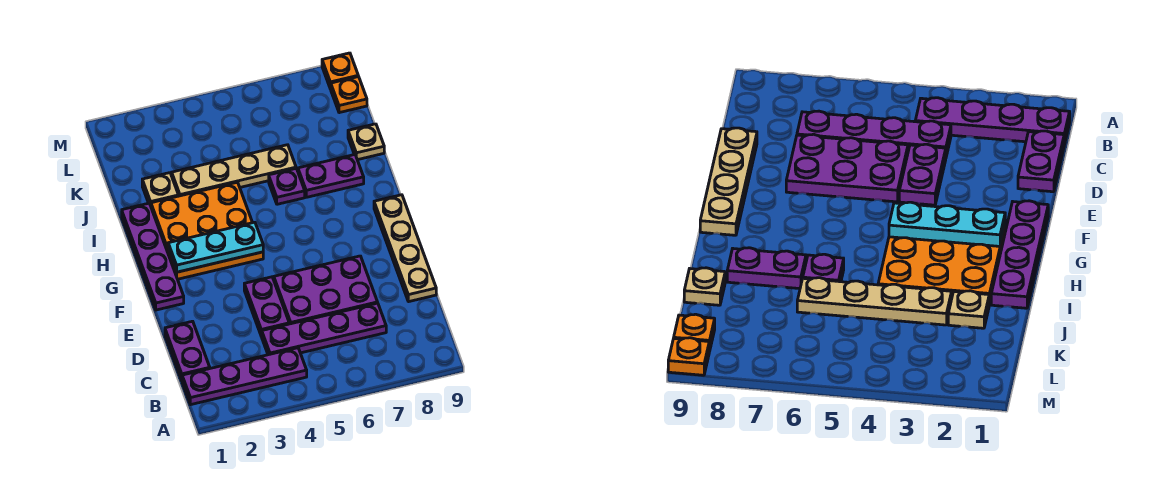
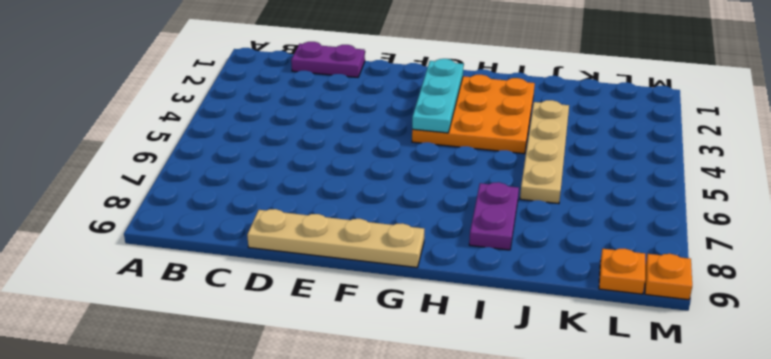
none -> purple 1x4 plate [182,348,307,404]
none -> purple 1x4 plate [261,303,386,355]
none -> purple 1x2 plate [244,277,289,336]

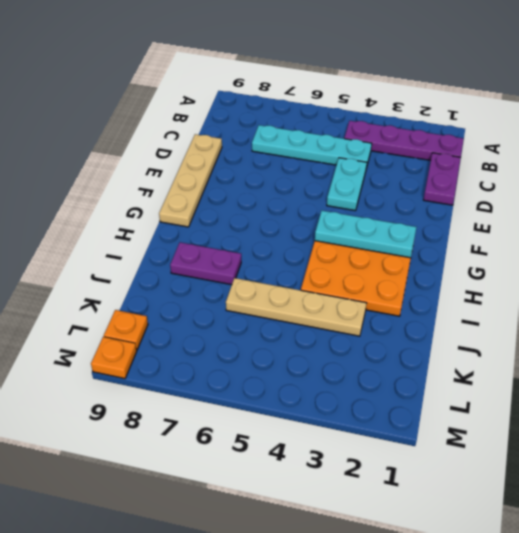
cyan 1x4 plate [252,125,372,168] -> purple 1x4 plate [261,303,386,355]
cyan 1x2 plate [327,158,367,211] -> purple 1x2 plate [244,277,289,336]
none -> purple 2x3 plate [274,256,378,324]
none -> purple 1x4 plate [122,203,184,310]
none -> purple 1x1 plate [269,169,305,204]

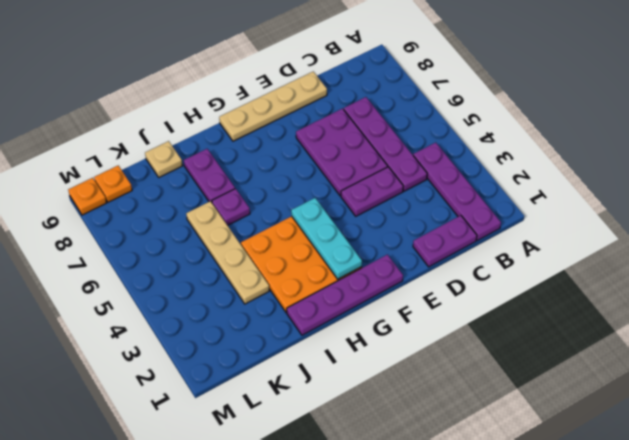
none -> tan 1x1 plate [142,173,179,205]

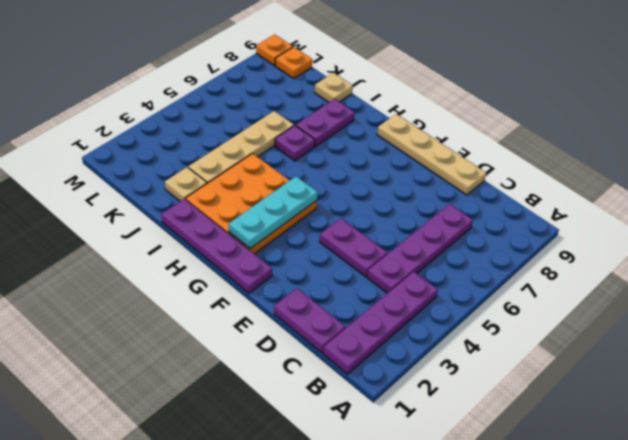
none -> purple 2x3 plate [274,256,378,324]

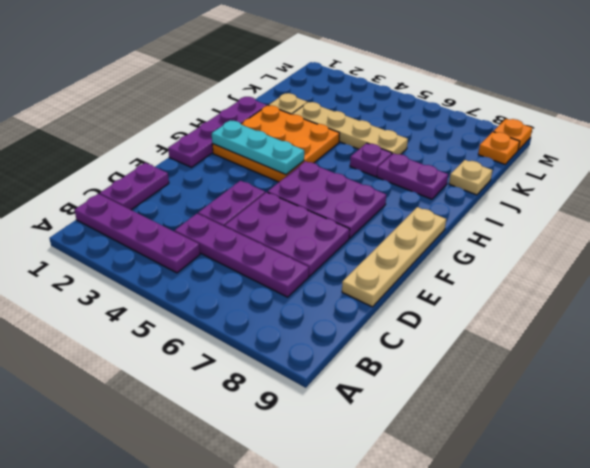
purple 2x3 plate [268,161,386,238] -> none

